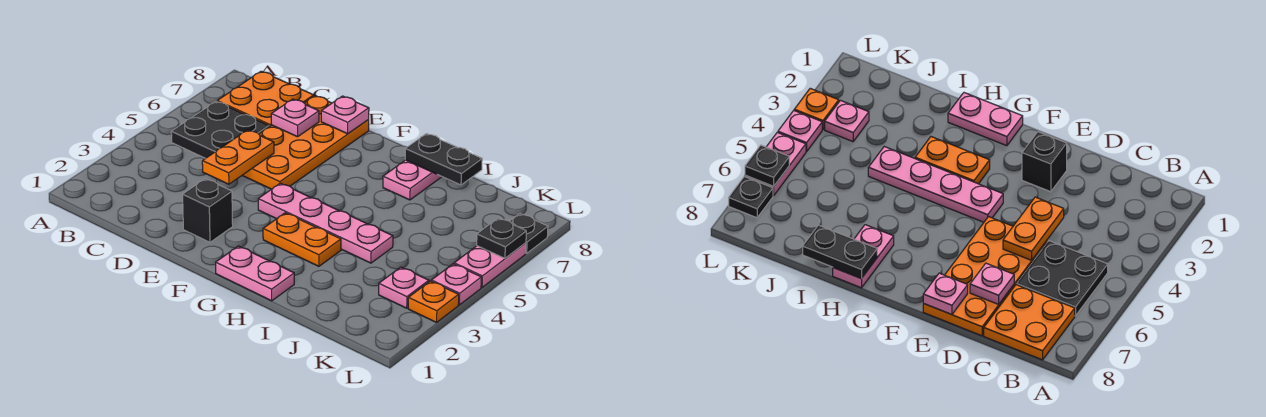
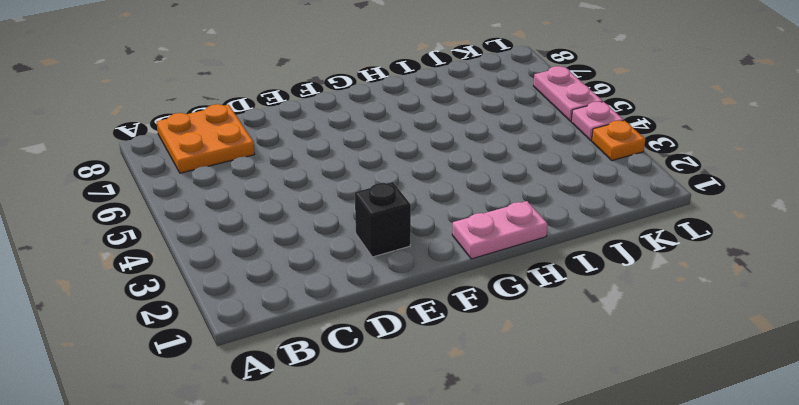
none -> black 2x2 plate [171,101,269,158]
none -> orange 2x4 plate [242,96,369,189]
none -> pink 1x4 plate [258,183,393,263]

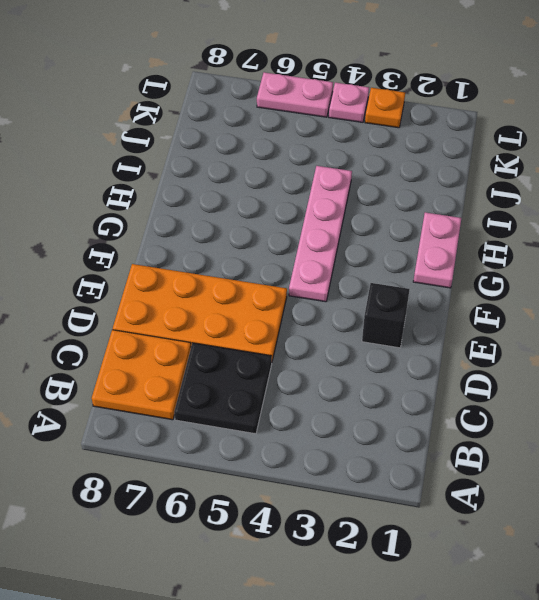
none -> orange 1x2 plate [263,213,341,266]
none -> pink 1x2 plate [383,160,442,200]
none -> pink 1x1 plate [379,267,429,308]

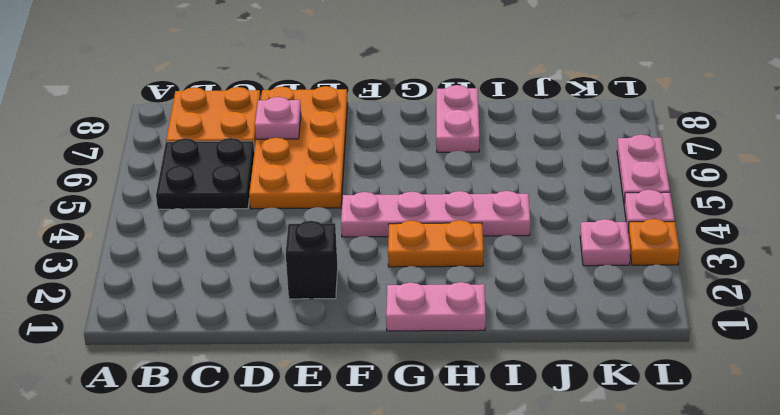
none -> black 1x1 plate [509,214,548,253]
none -> orange 1x2 plate [202,130,274,184]
none -> pink 1x1 plate [321,96,369,134]

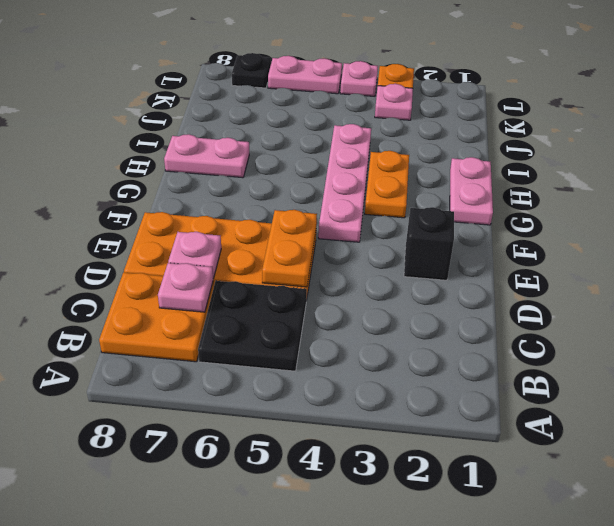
pink 1x1 plate [158,263,213,312] -> pink 1x1 plate moved to [321,96,369,134]
orange 1x2 plate [262,210,317,287] -> orange 1x2 plate turned to [202,130,274,184]
none -> black 1x2 plate [405,134,482,185]
none -> black 1x1 plate [477,218,526,258]

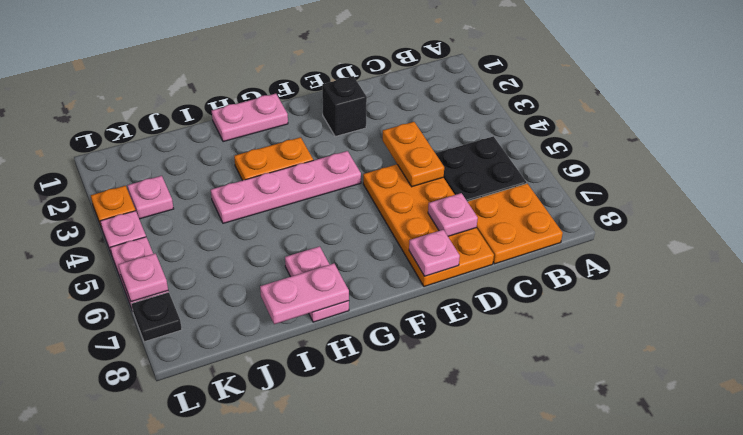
pink 1x2 plate [260,263,349,324] -> black 1x2 plate [405,134,482,185]
pink 1x1 plate [118,253,168,302] -> black 1x1 plate [477,218,526,258]

